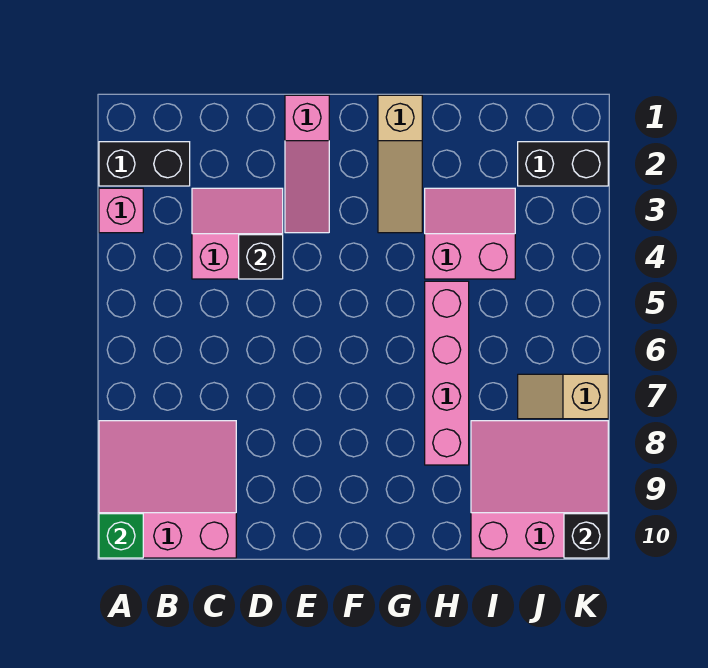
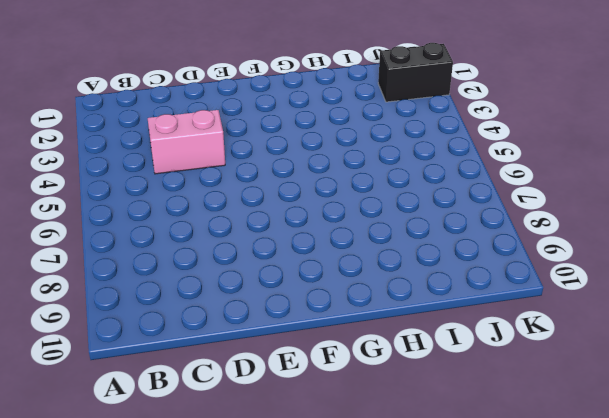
none -> black 1x2 brick [99,142,190,186]
none -> pink 1x1 brick [99,188,143,233]
none -> pink 3x3 slope [99,421,236,558]

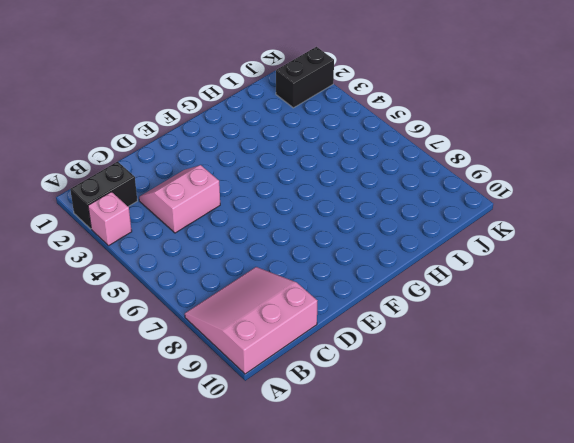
none -> pink 1x3 slope [285,95,329,233]
none -> tan 1x3 slope [378,95,422,233]
none -> pink 2x2 slope [425,188,515,279]

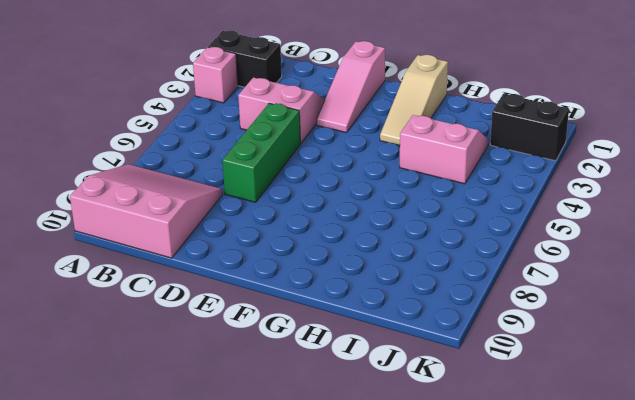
green 1x3 brick [222,103,300,202] -> none
none -> pink 1x4 brick [425,281,469,465]
none -> pink 3x3 slope [471,421,608,558]
none -> tan 1x2 slope [518,374,608,419]

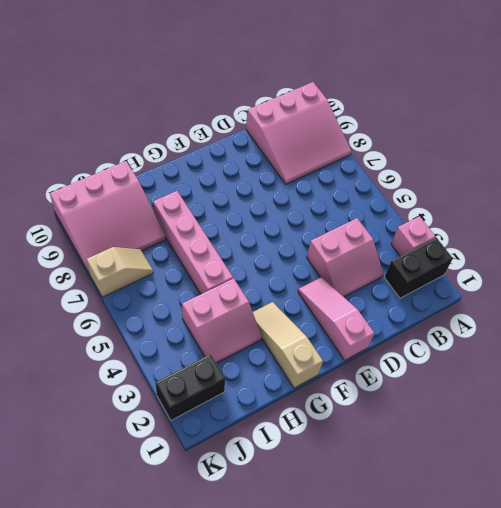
none -> green 1x1 brick [99,514,143,558]
none -> black 1x1 brick [239,235,283,279]
none -> black 1x1 brick [564,514,608,558]

